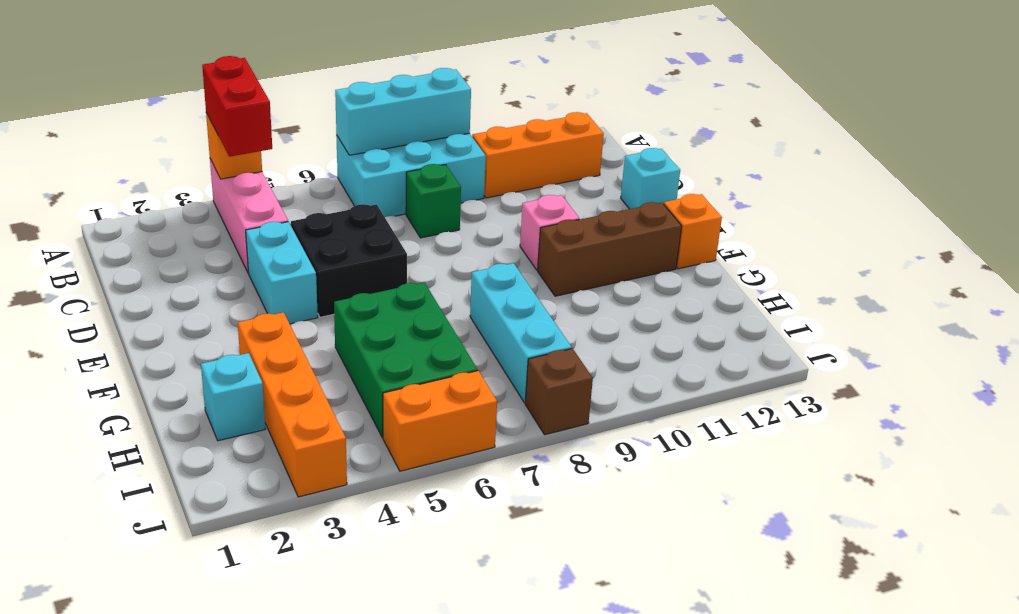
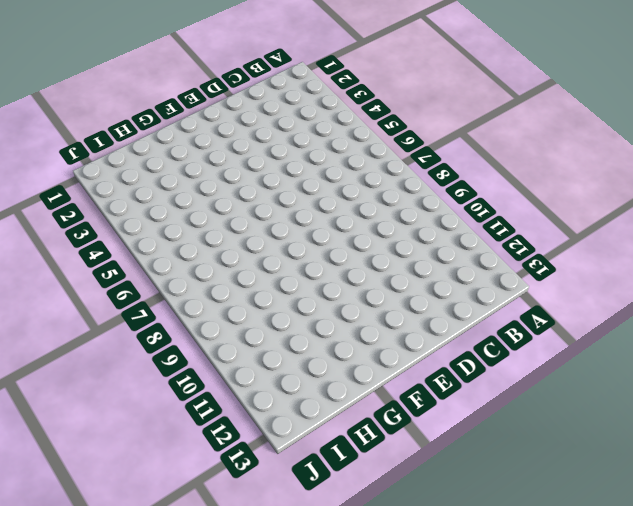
none -> pink 1x3 brick [210,159,288,273]
none -> cyan 2x3 brick [336,133,486,217]
none -> orange 1x3 brick [472,112,604,198]

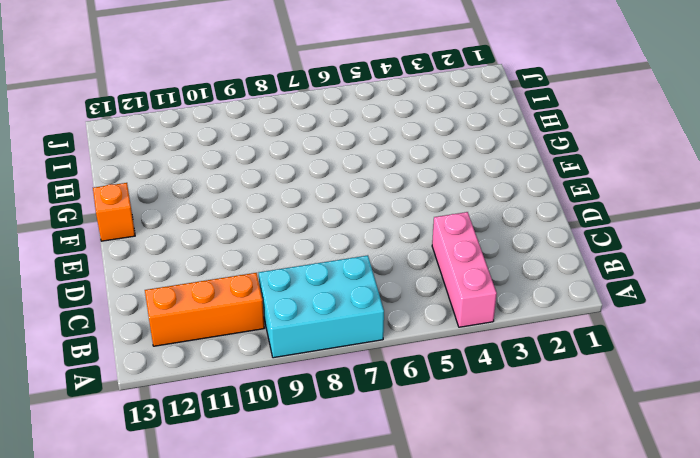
none -> green 1x1 brick [406,164,461,238]
none -> cyan 1x2 brick [246,222,318,324]
none -> black 2x2 brick [291,204,407,317]

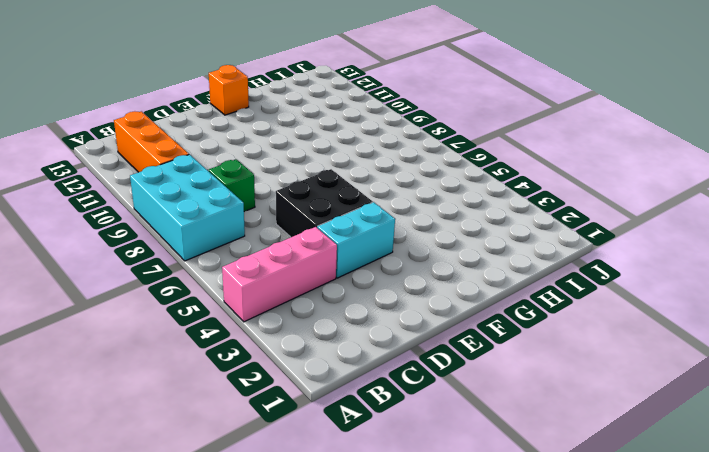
none -> cyan 1x1 brick [621,148,680,209]
none -> pink 1x1 brick [520,195,579,270]
none -> brown 1x3 brick [538,202,682,296]

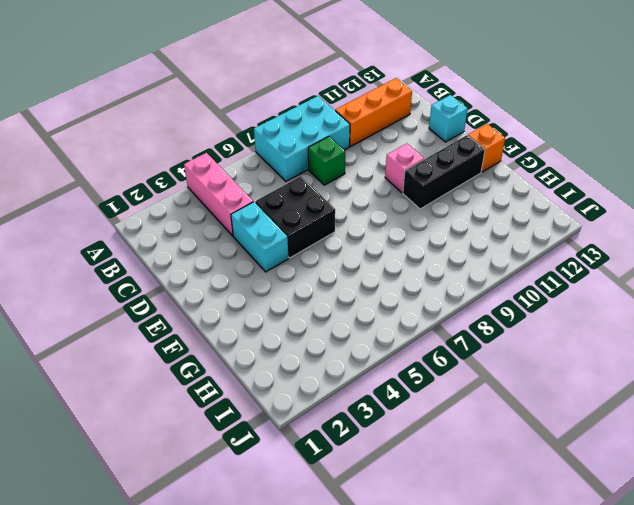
black 1x3 brick [403,135,485,209] -> brown 1x3 brick [538,202,682,296]
none -> orange 1x4 brick [238,312,347,497]
none -> green 2x3 brick [334,282,478,438]
none -> cyan 1x3 brick [470,263,572,403]

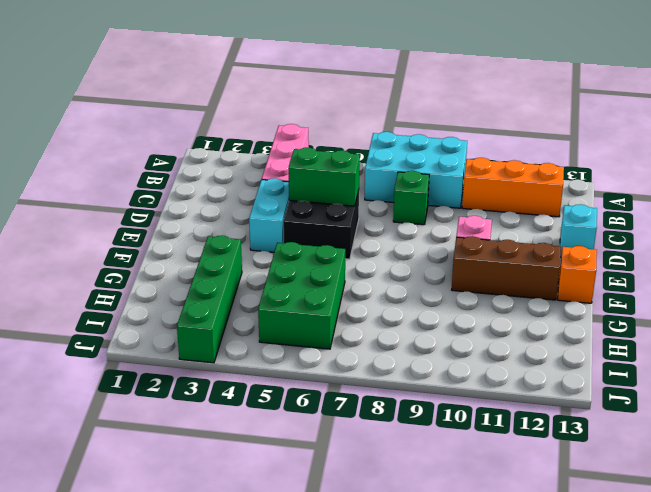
green 1x2 brick [288,148,360,206] -> none
green 1x4 brick [177,236,242,363] -> orange 1x4 brick [238,312,347,497]
none -> cyan 1x3 brick [470,263,572,403]
none -> cyan 1x1 brick [201,353,265,441]
none -> orange 1x2 brick [383,371,497,471]

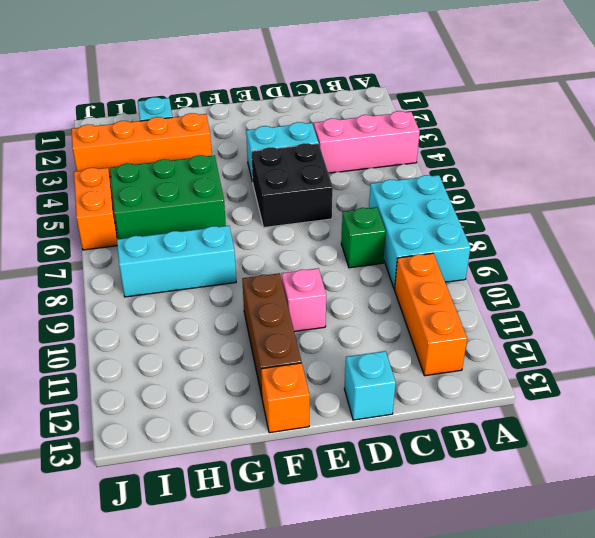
none -> brown 1x1 brick [525,349,593,435]
none -> orange 1x1 brick [206,113,262,179]
none -> cyan 1x3 brick [335,68,471,155]

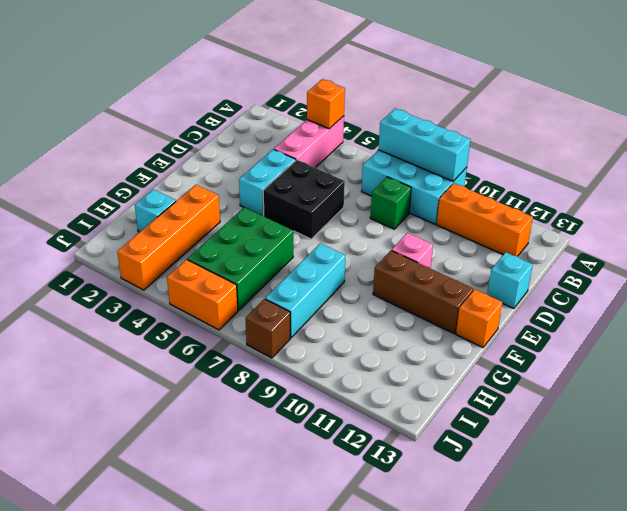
none -> red 1x2 brick [202,56,272,157]

